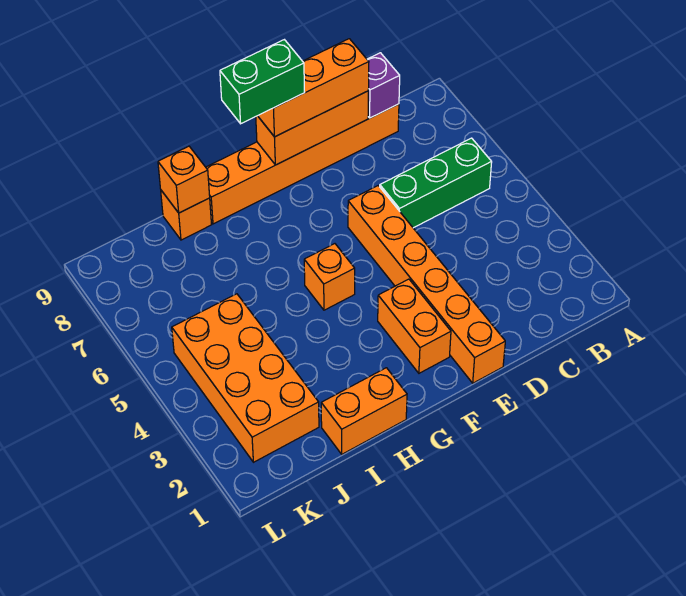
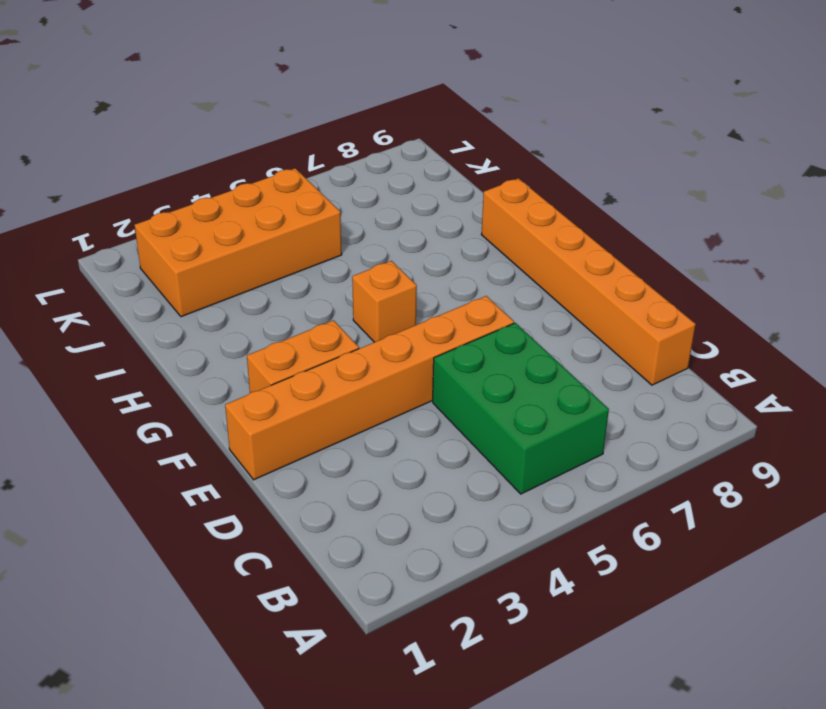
green 2x3 brick [433,323,609,494] -> green 1x3 brick [380,138,492,228]
none -> orange 1x2 brick [321,368,407,454]
none -> orange 1x1 brick [161,190,212,240]
none -> purple 1x1 brick [367,53,400,118]

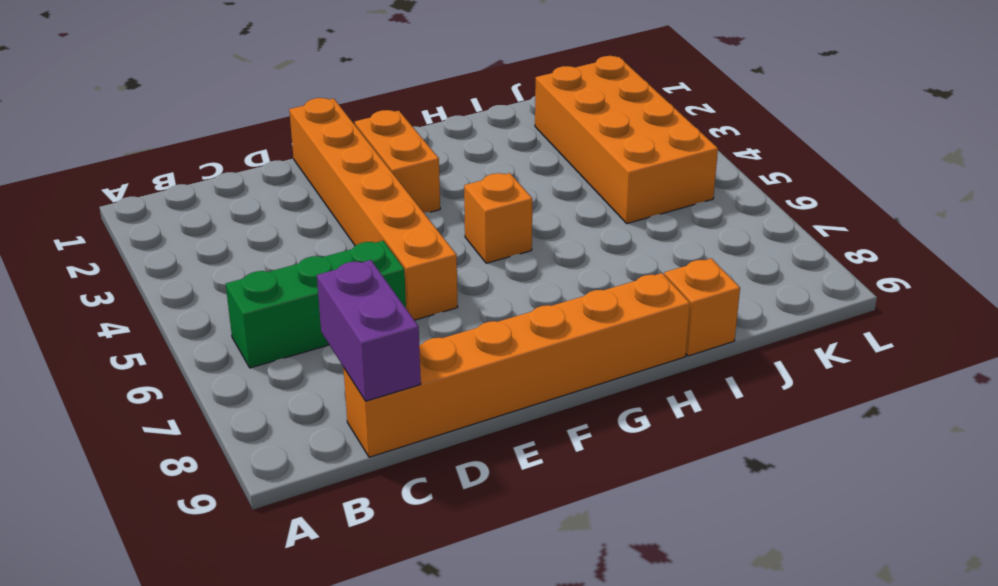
purple 1x2 brick [317,260,421,401] -> purple 1x1 brick [367,53,400,118]
none -> orange 1x2 brick [321,368,407,454]
none -> orange 1x3 brick [256,91,368,165]
none -> orange 1x1 brick [158,146,210,213]

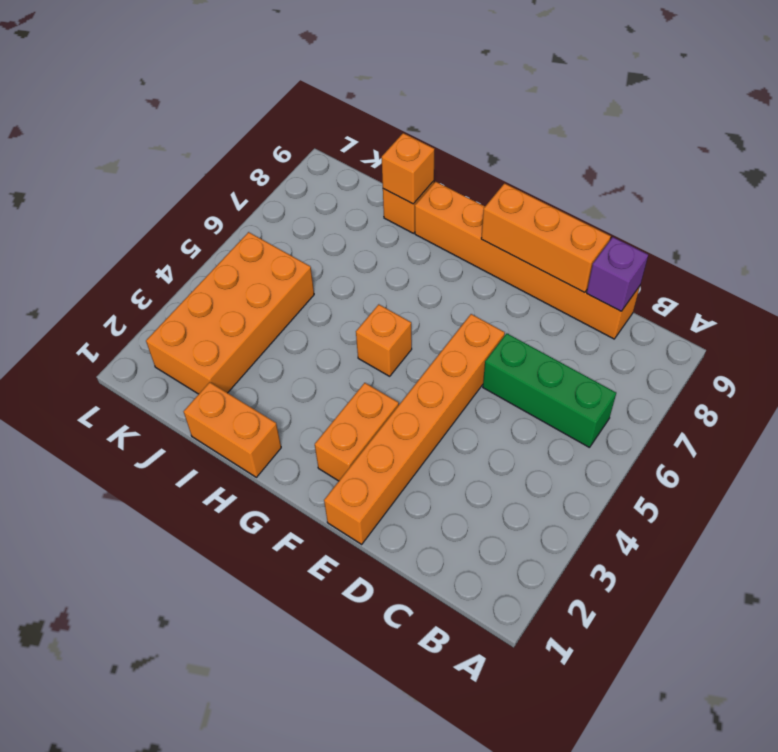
none -> orange 1x3 brick [258,39,369,137]
none -> green 1x2 brick [220,40,305,124]

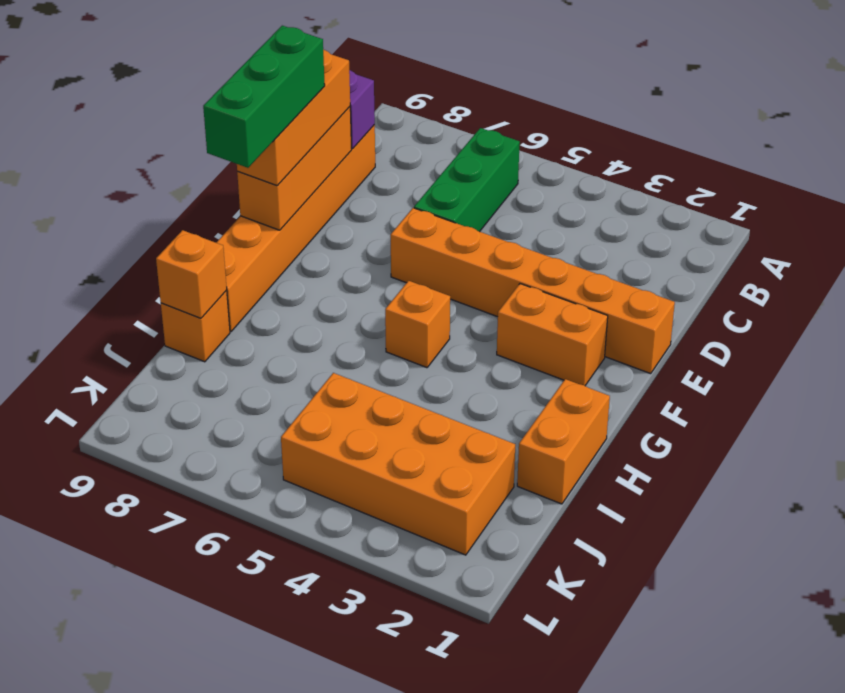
green 1x3 brick [203,26,325,168] -> green 1x2 brick [220,40,305,124]

